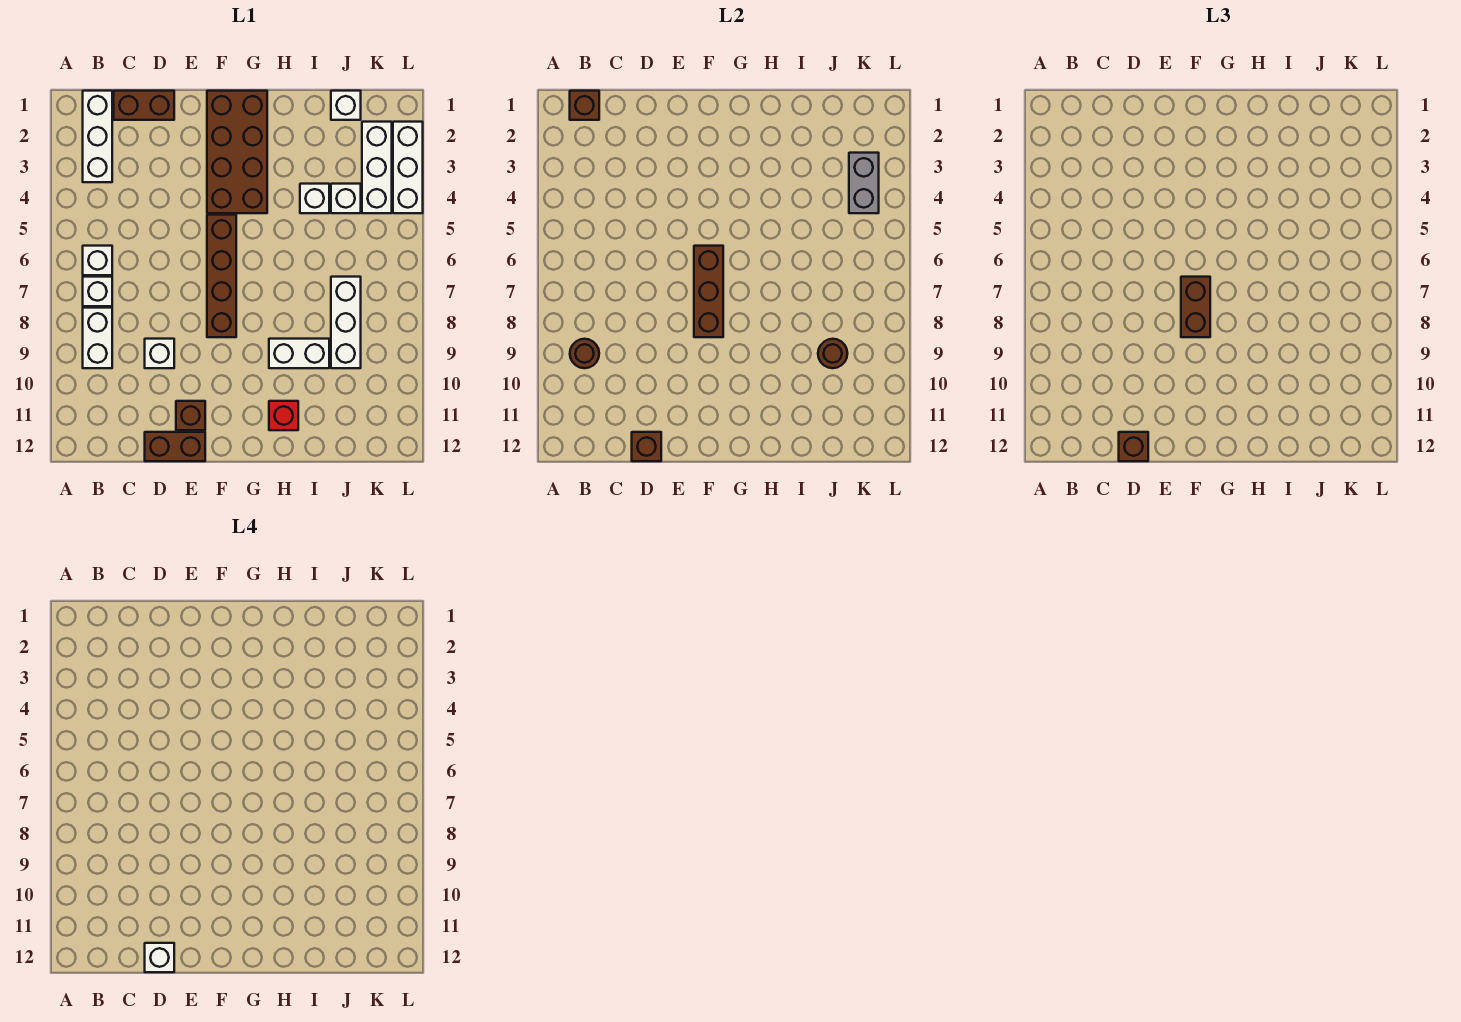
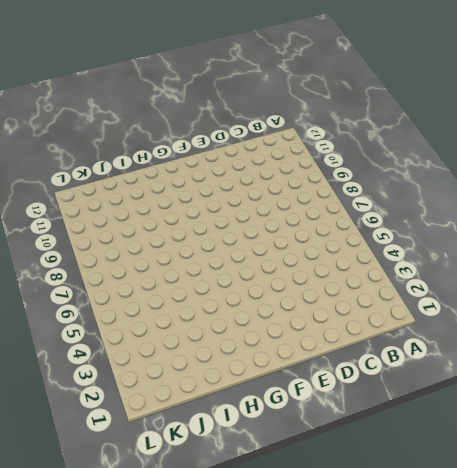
none -> white 1x3 brick [83,91,112,182]
none -> white 1x1 brick [83,246,112,275]
none -> white 1x1 brick [83,277,112,306]

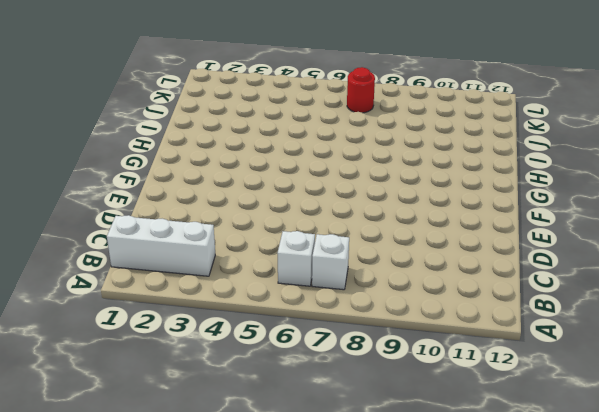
red 1x1 round brick [347,67,375,113] -> none
none -> white 1x2 brick [83,308,112,368]
none -> brown 1x2 brick [114,91,174,120]
none -> white 1x1 brick [145,339,174,368]

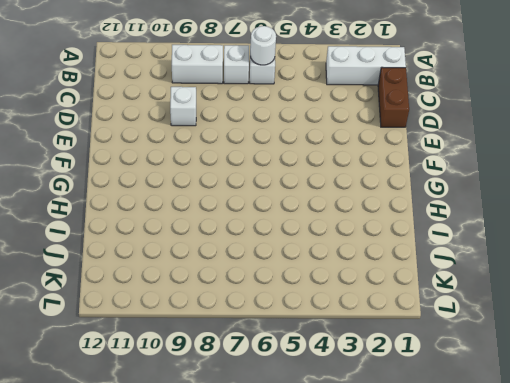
white 1x1 round brick [250,26,276,65] -> none
none -> brown 1x2 brick [145,432,205,461]
none -> brown 1x1 brick [176,401,205,430]
none -> brown 2x4 brick [207,91,267,213]

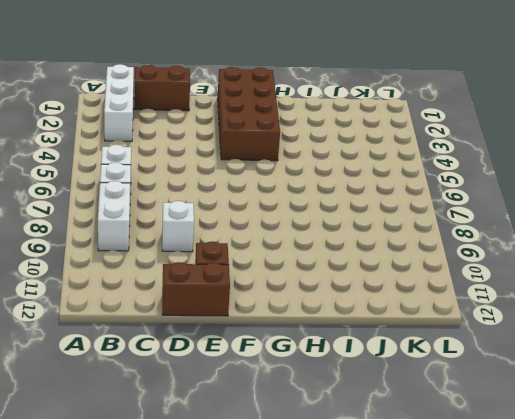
none -> brown 1x4 brick [207,215,236,337]
none -> white 1x2 brick [269,339,329,368]
none -> red 1x1 brick [269,401,298,430]

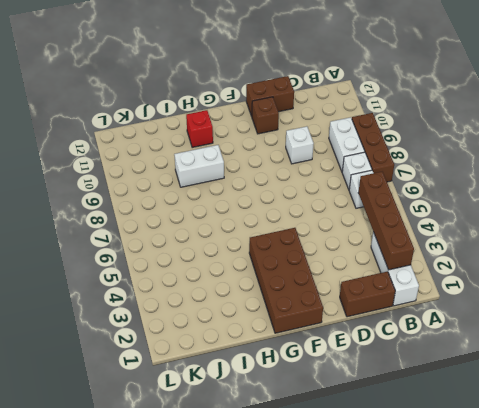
brown 1x3 brick [352,113,394,182] -> brown 1x3 brick moved to [694,246,723,337]
brown 1x4 brick [358,172,414,270] -> brown 1x4 brick moved to [207,215,236,337]
none -> white 1x1 brick [300,184,329,213]
none -> white 1x1 brick [331,91,361,120]
none -> white 1x1 brick [331,184,361,213]

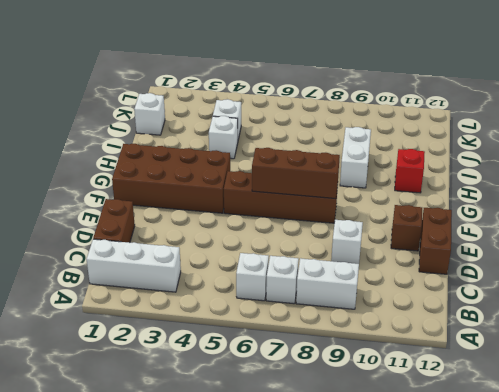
none -> white 1x3 brick [331,277,361,368]
none -> white 1x3 brick [362,122,392,213]
none -> white 1x3 brick [393,122,423,213]

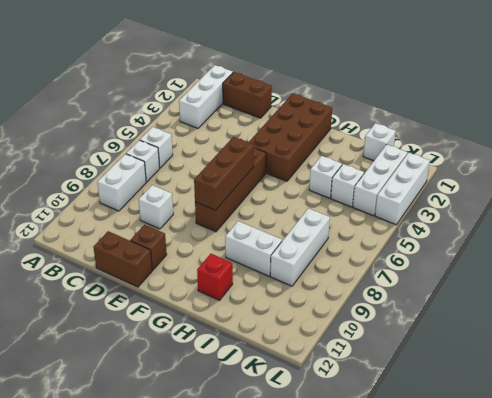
none -> brown 1x1 brick [570,91,599,120]
none -> brown 1x1 round brick [570,339,599,368]
none -> brown 1x1 brick [632,432,661,461]

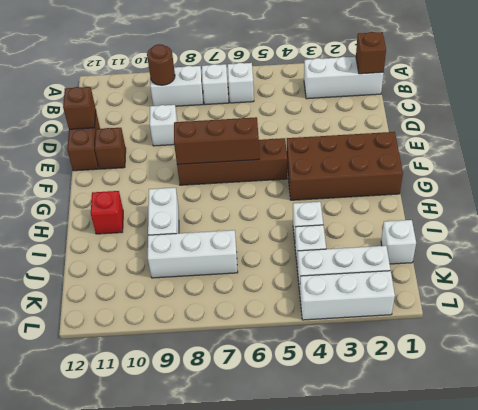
none -> brown 1x2 brick [114,91,174,120]
none -> brown 1x1 round brick [818,339,847,368]
none -> grey 1x2 brick [849,153,879,213]

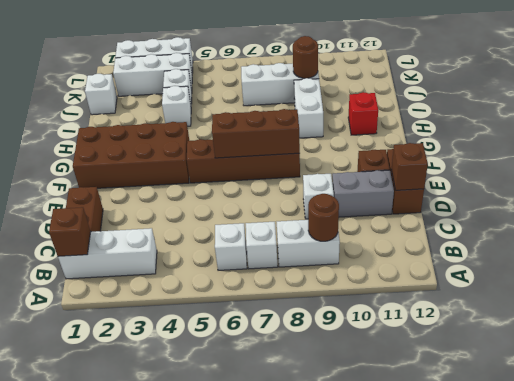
grey 1x2 brick [332,170,394,217] -> grey 1x2 brick moved to [849,153,879,213]
none -> brown 1x1 brick [1119,432,1148,461]
none -> brown 1x2 brick [1181,277,1210,337]
none -> white 1x1 brick [145,943,174,972]

